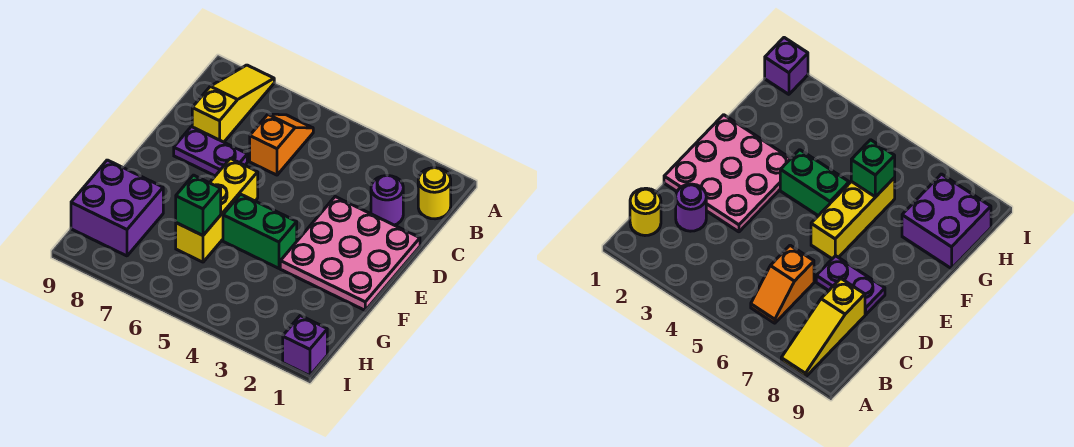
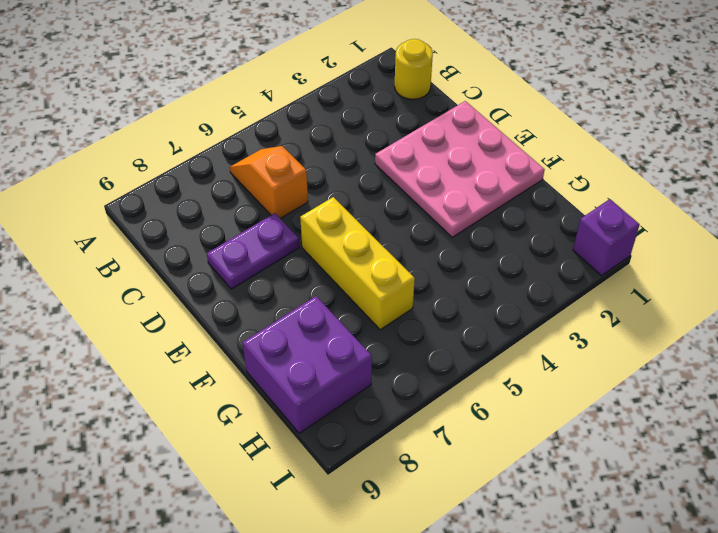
none -> yellow 1x3 slope [192,65,274,142]
none -> purple 1x1 round brick [371,175,403,225]

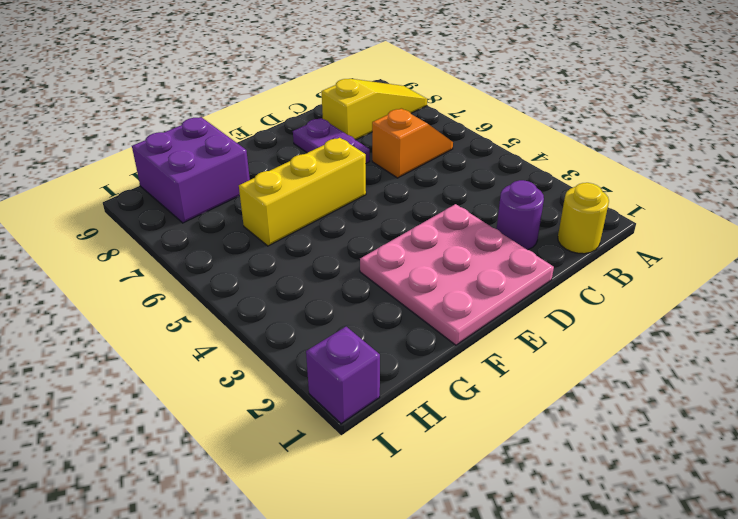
none -> green 1x2 brick [223,194,297,268]
none -> green 1x1 brick [176,175,221,235]

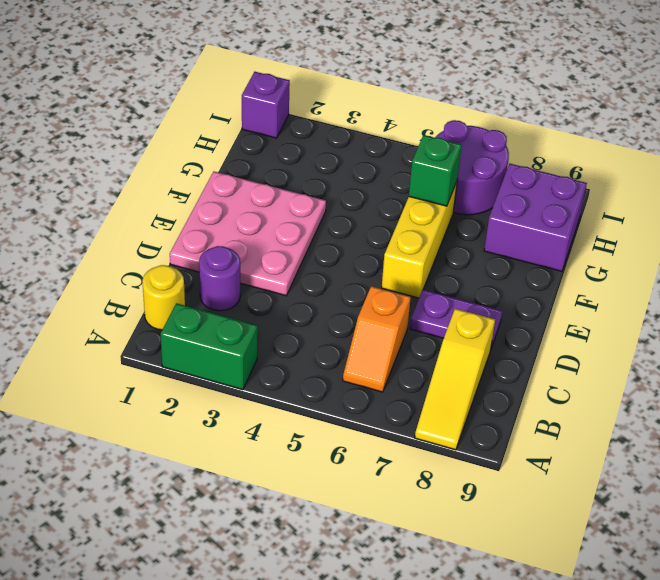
green 1x2 brick [161,303,257,390] -> green 1x2 brick moved to [223,194,297,268]
purple 2x2 round brick [435,120,509,215] -> none

